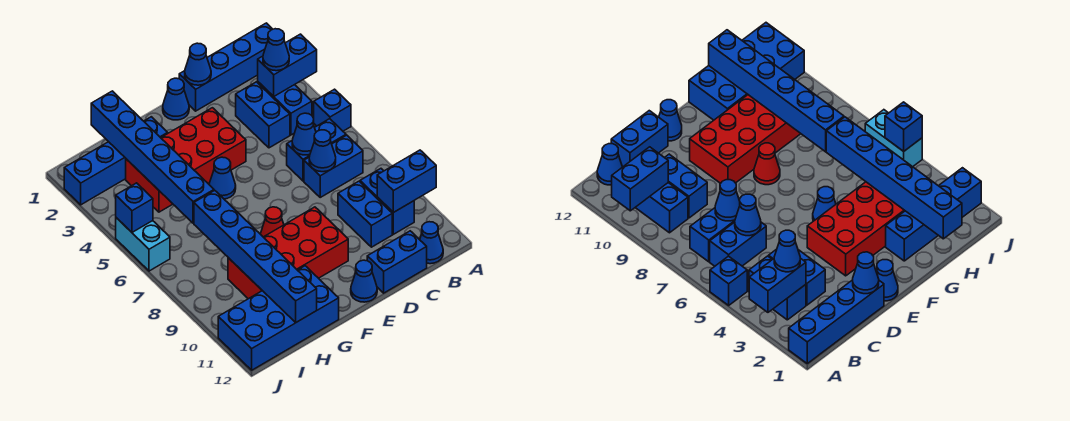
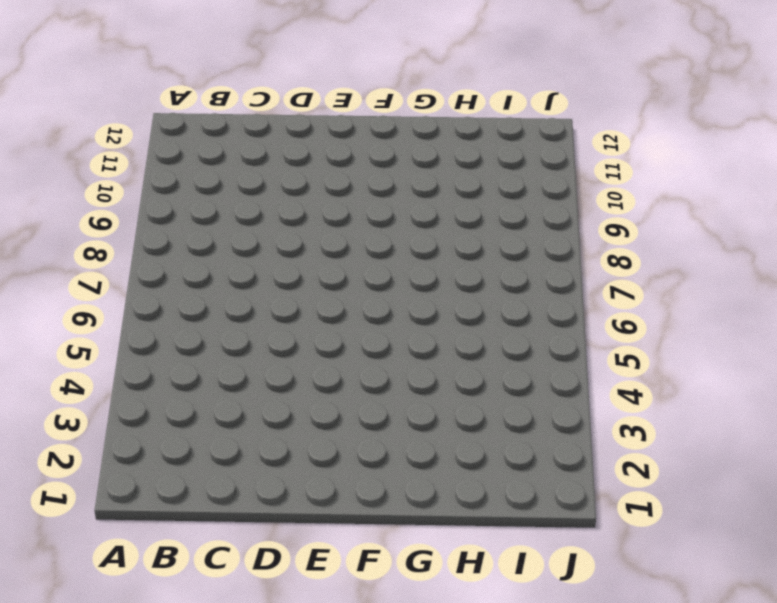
none -> blue 1x4 brick [179,23,273,111]
none -> blue 1x1 brick [314,89,351,131]
none -> blue 1x2 brick [258,82,312,135]

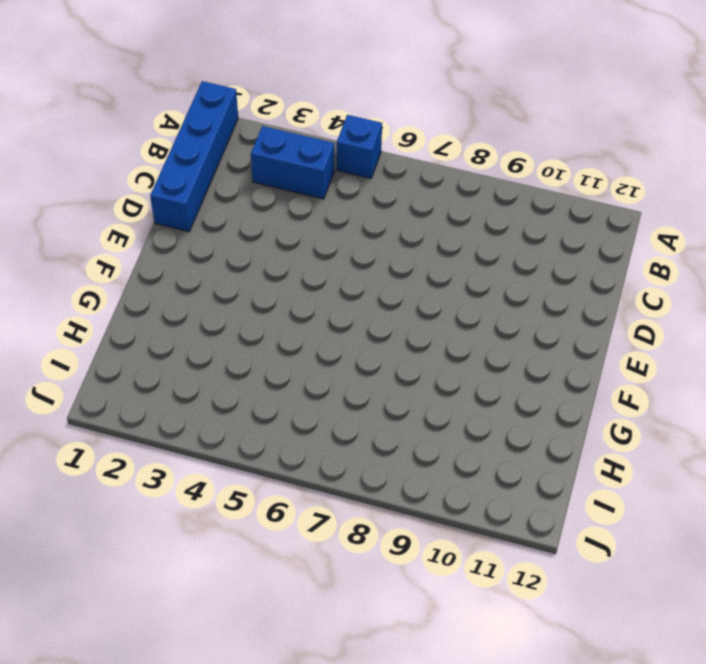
none -> blue 1x2 brick [287,119,346,181]
none -> blue 1x2 brick [304,135,363,197]
none -> blue 1x2 brick [360,169,414,234]

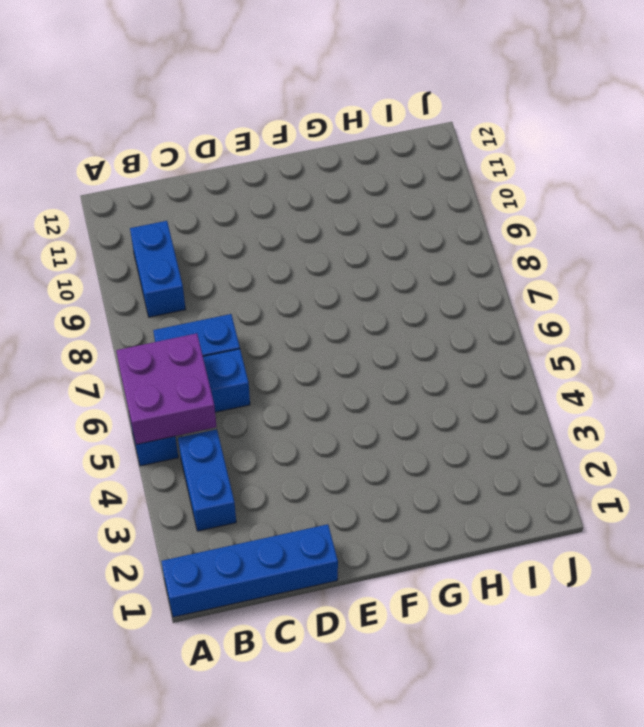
purple 2x2 brick [116,333,217,444] -> none
none -> blue 1x1 cone [420,222,443,264]
none -> blue 1x2 brick [236,82,290,148]
none -> blue 1x2 brick [338,181,392,247]

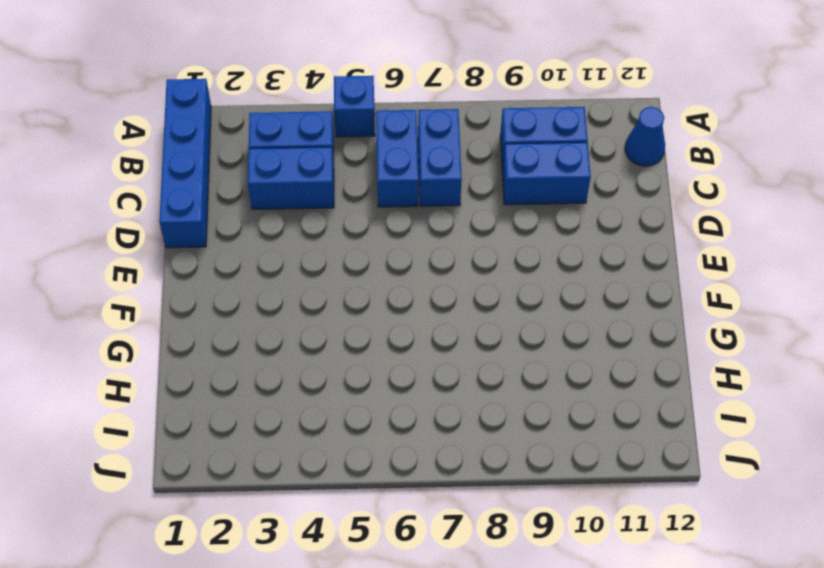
none -> blue 1x2 brick [367,231,427,293]
none -> blue 1x1 cone [163,78,189,120]
none -> red 2x4 brick [126,108,246,212]

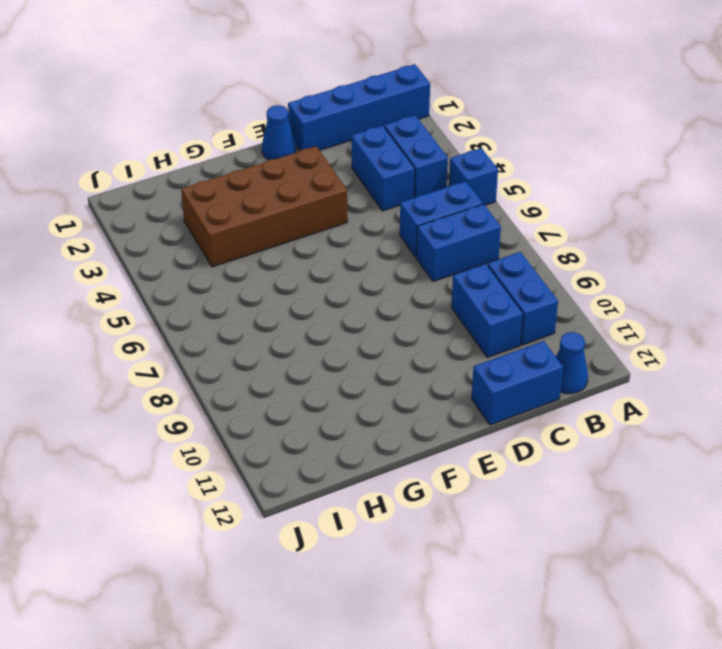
brown 2x4 brick [181,146,348,267] -> red 2x4 brick [126,108,246,212]
none -> red 2x4 brick [228,207,348,299]
none -> blue 1x1 cone [351,260,377,302]
none -> blue 1x1 cone [209,157,236,199]

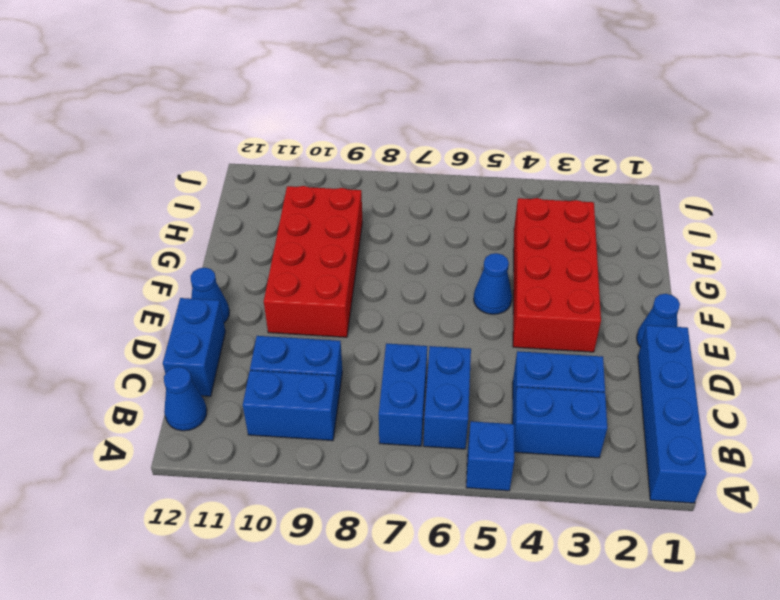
none -> red 1x1 cone [261,207,284,237]
none -> blue 1x4 brick [64,117,168,205]
none -> blue 2x4 brick [218,266,339,370]

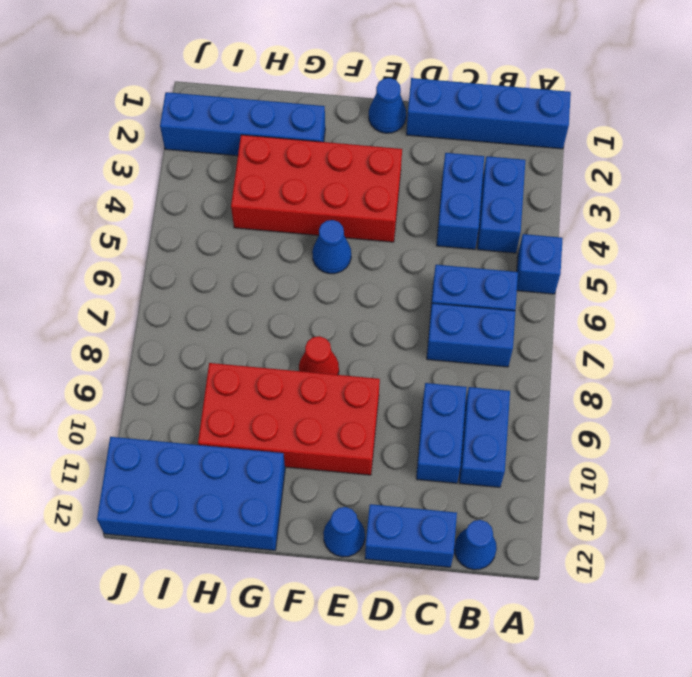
none -> cyan 1x2 brick [116,218,170,271]
none -> blue 1x2 brick [258,34,317,96]
none -> blue 1x2 brick [377,150,436,213]

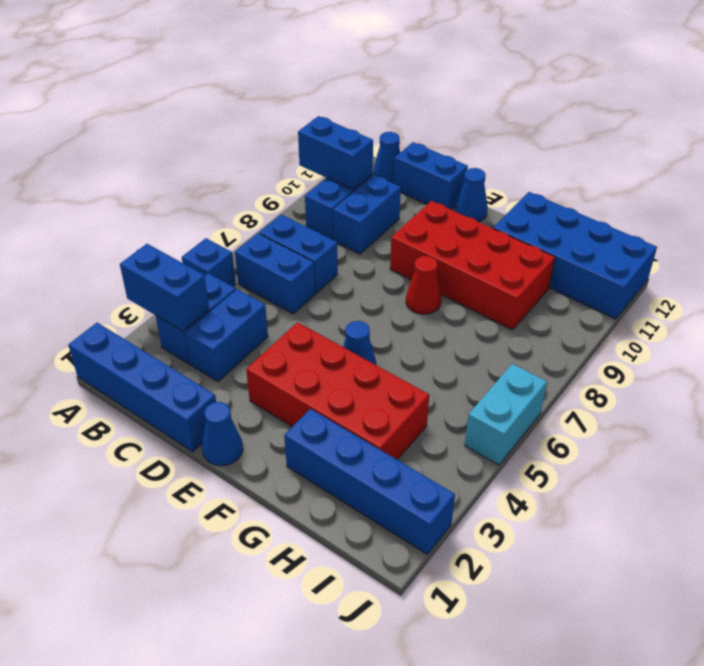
none -> blue 1x1 cone [292,113,316,155]
none -> blue 1x1 cone [309,130,336,172]
none -> blue 1x1 cone [185,43,211,85]

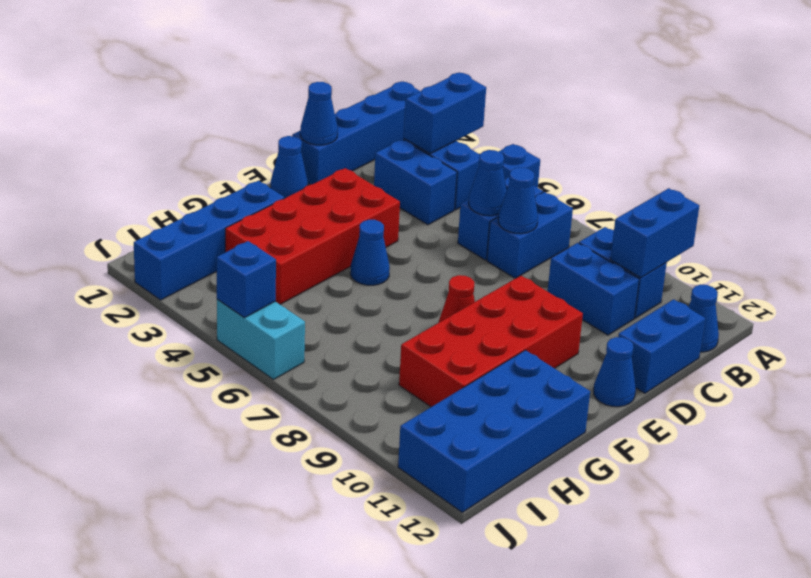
none -> blue 1x6 brick [91,91,214,223]
none -> blue 1x6 brick [194,190,317,322]
none -> blue 1x1 cone [263,29,289,71]

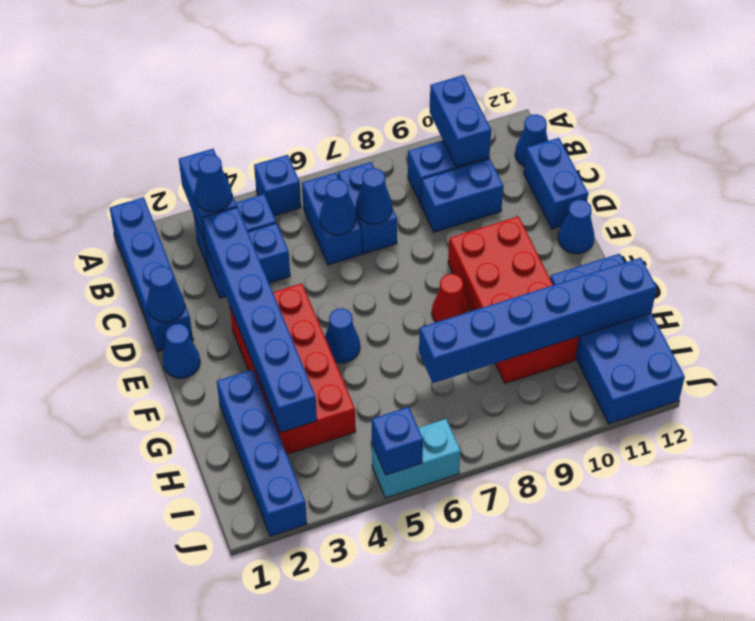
blue 1x6 brick [202,207,317,433] -> blue 1x6 brick turned to [91,91,214,223]

